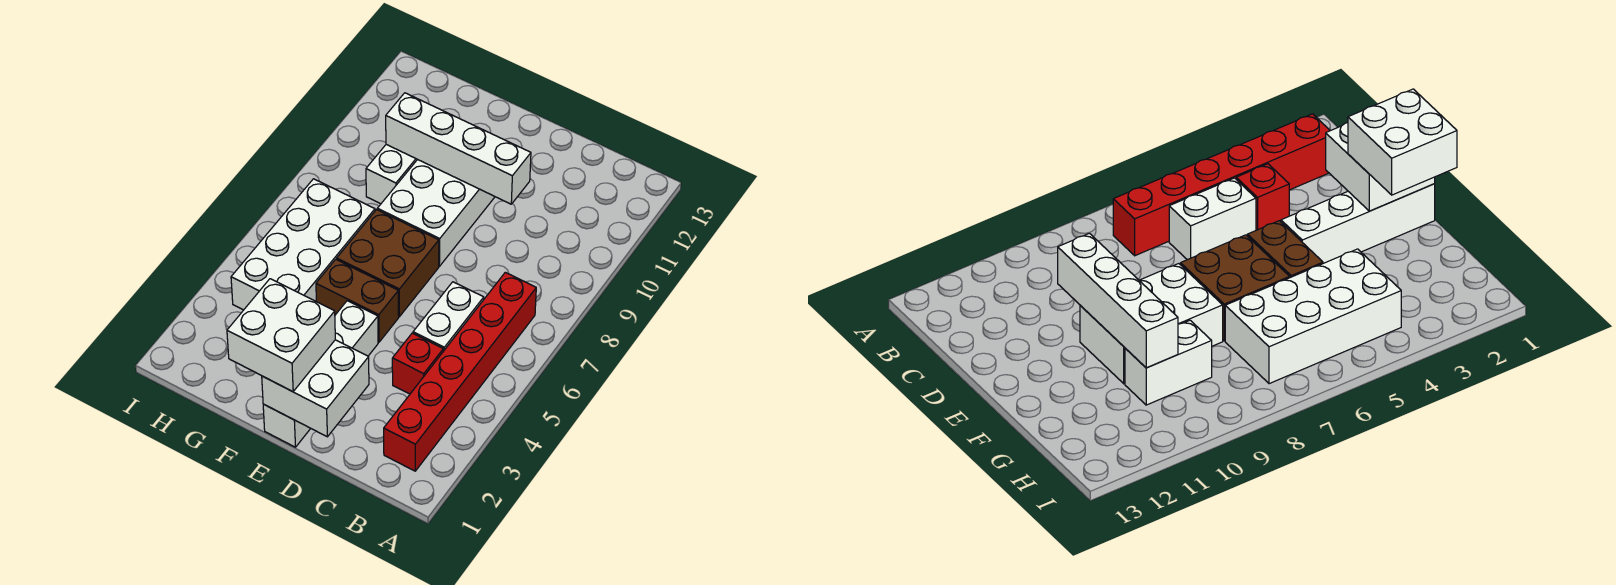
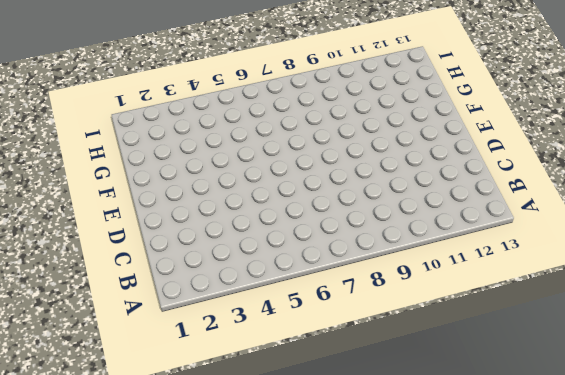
none -> red 1x6 brick [384,272,536,471]
none -> red 1x1 brick [392,333,443,394]
none -> white 1x2 brick [413,282,484,351]

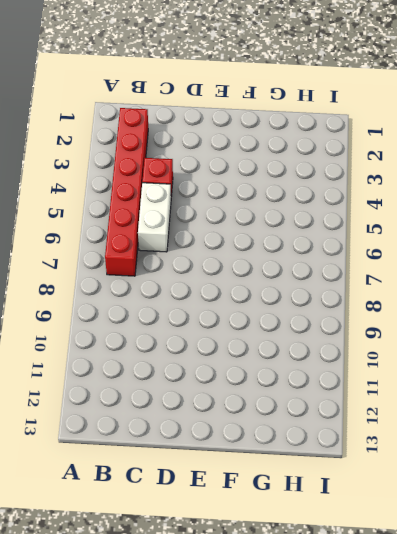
none -> white 1x4 brick [263,301,378,447]
none -> brown 1x2 brick [316,259,399,342]
none -> brown 2x2 brick [337,210,439,317]

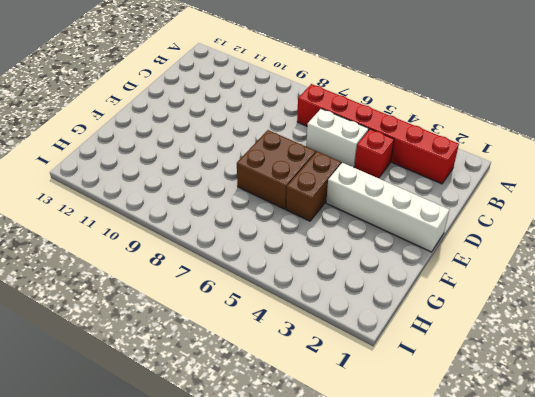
none -> white 2x3 brick [377,159,495,266]
none -> white 2x4 brick [231,179,375,310]
none -> white 1x2 brick [366,145,417,204]

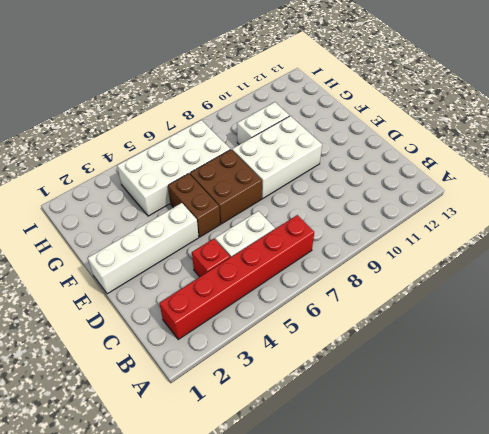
none -> white 2x2 brick [262,340,369,437]
none -> white 1x4 brick [386,93,531,204]
none -> white 2x2 brick [227,279,335,392]

